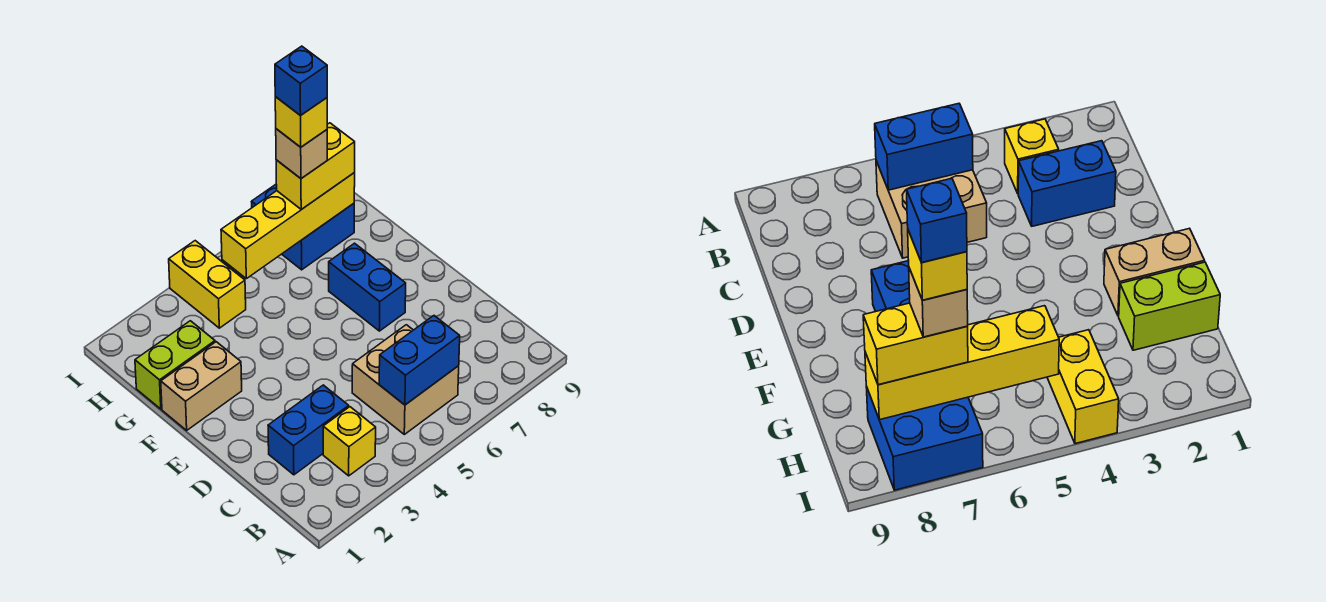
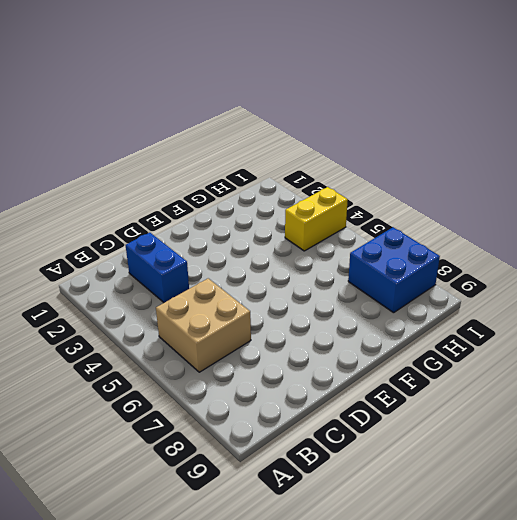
none -> yellow 1x1 brick [323,407,376,476]
none -> blue 1x2 brick [329,243,406,331]
none -> tan 1x2 brick [161,342,242,430]

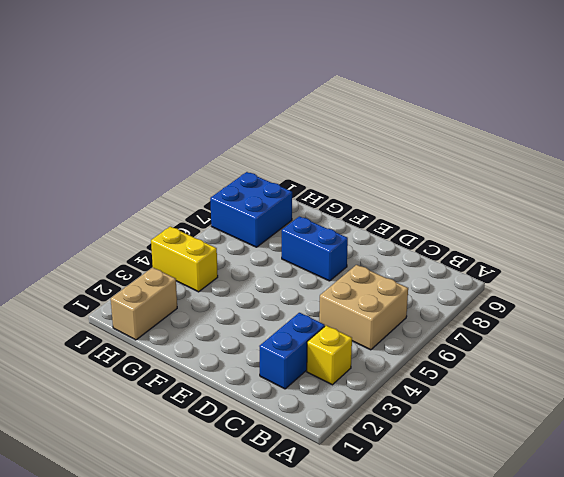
tan 1x2 brick [111,268,177,340] -> tan 1x2 brick moved to [161,342,242,430]
none -> lime 1x2 brick [135,321,215,409]
none -> blue 1x2 brick [379,316,460,405]
none -> yellow 1x4 brick [221,173,355,279]

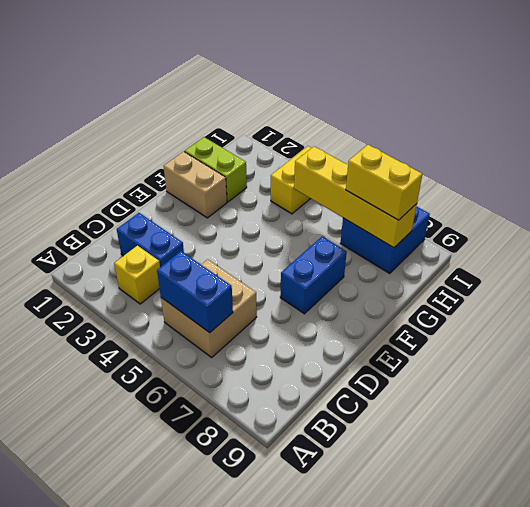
none -> tan 1x1 brick [276,129,327,179]
none -> yellow 1x1 brick [275,97,327,147]
none -> blue 1x1 brick [275,46,327,116]

